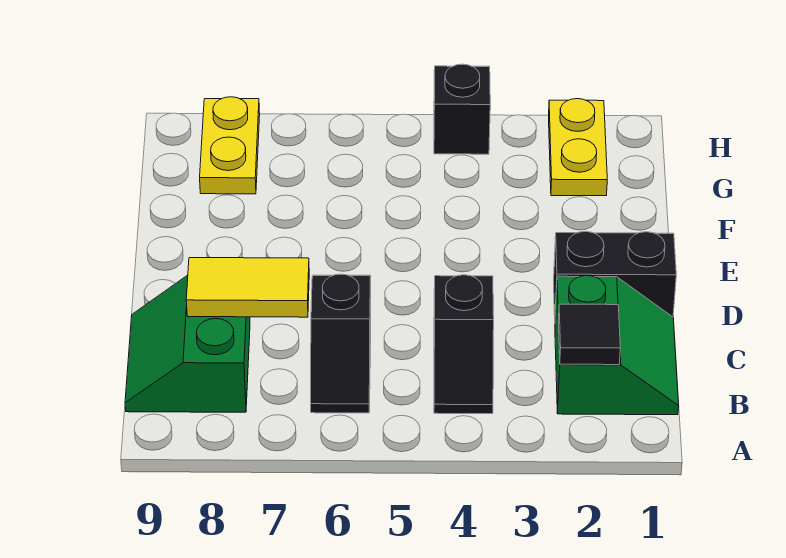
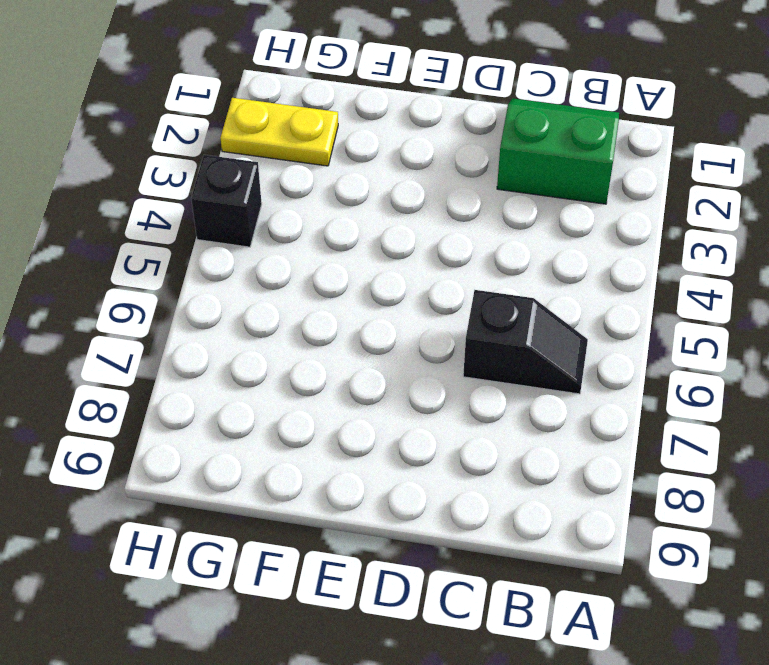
none -> black 1x2 slope [434,275,494,414]
none -> green 2x2 slope [125,275,250,412]

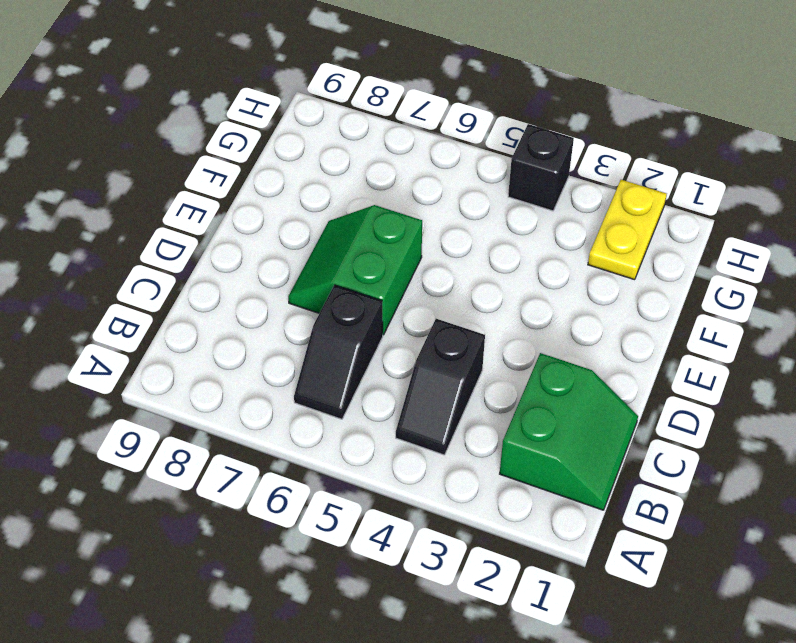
green 2x2 slope [288,205,422,335] -> green 2x2 slope moved to [125,275,250,412]
none -> black 1x2 brick [554,231,676,317]
none -> yellow 1x2 plate [200,97,260,194]

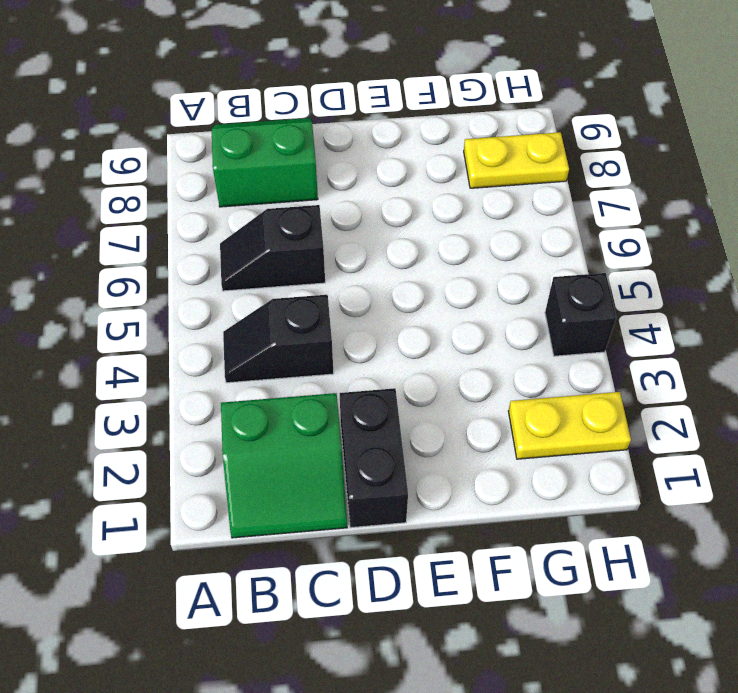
none -> black 1x1 tile [558,304,620,365]
none -> yellow 1x2 tile [186,258,309,317]

